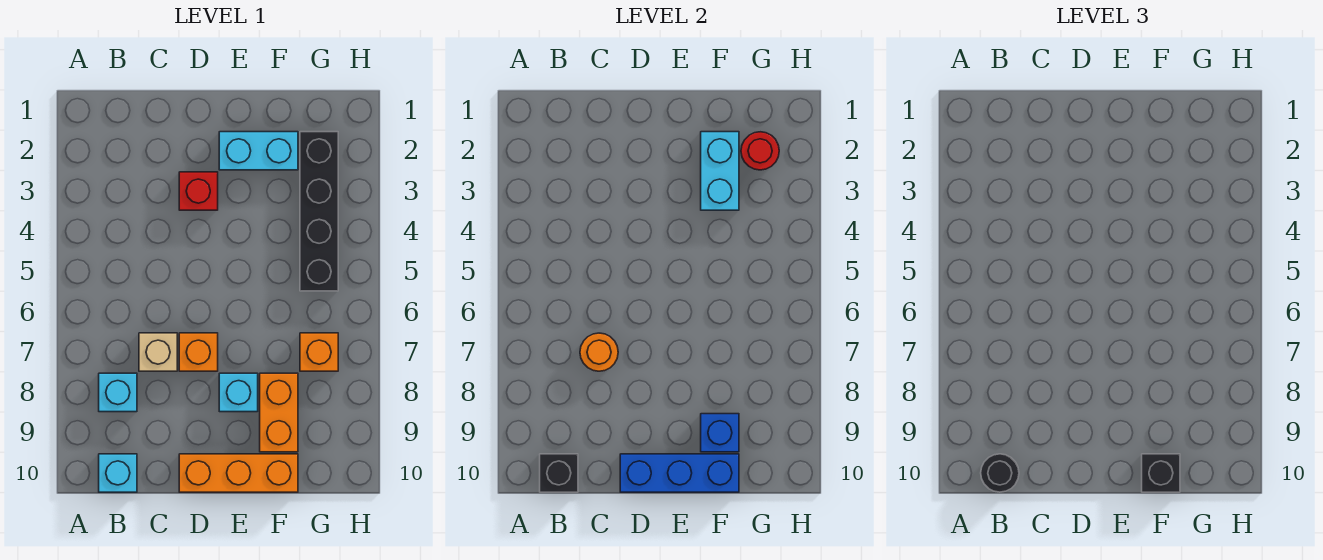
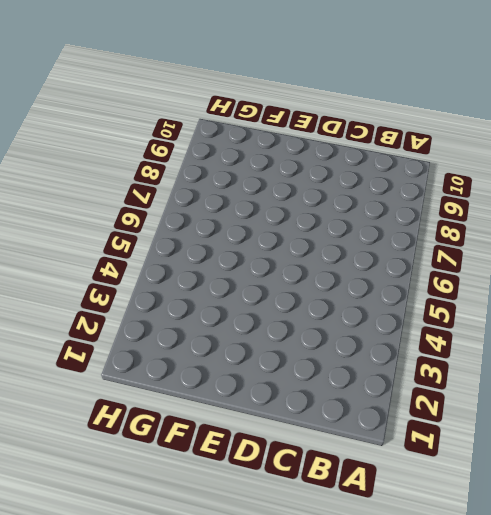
none -> cyan 1x1 brick [99,373,137,412]
none -> cyan 1x1 brick [99,454,137,492]
none -> tan 1x1 brick [139,333,177,371]

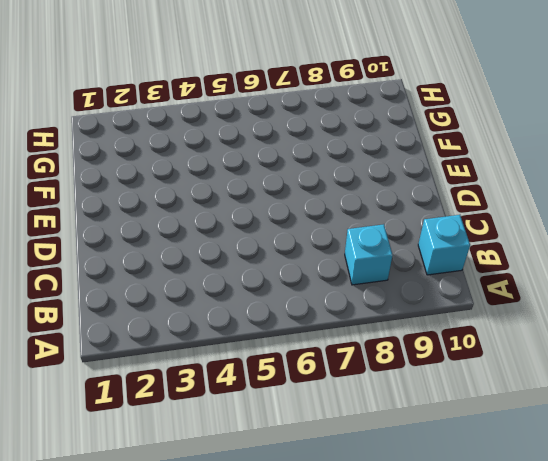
none -> tan 1x1 brick [139,333,177,371]
none -> red 1x1 brick [179,172,218,210]
none -> orange 1x1 brick [179,333,218,371]

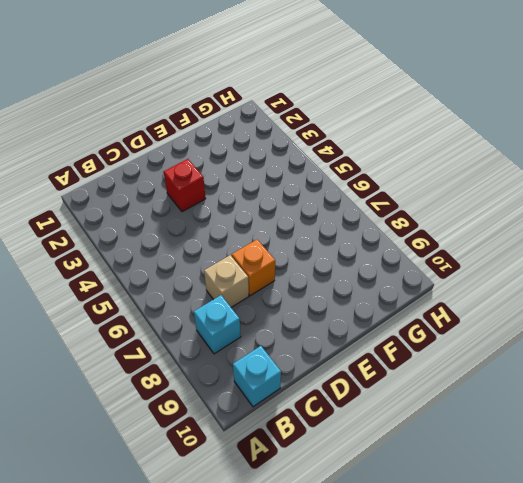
none -> orange 1x3 brick [179,454,298,492]
none -> cyan 1x2 brick [219,132,298,170]
none -> cyan 1x1 brick [219,373,258,412]

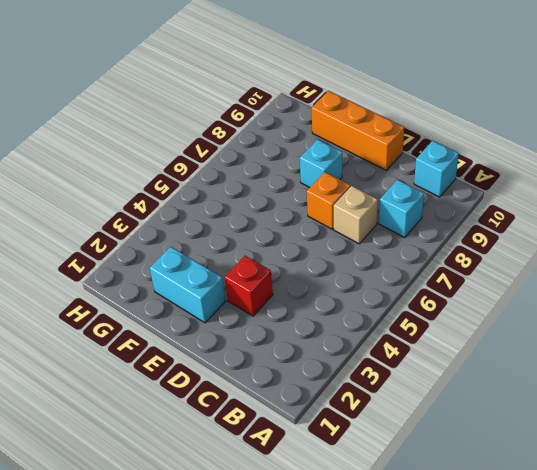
none -> orange 1x2 brick [260,373,298,452]
none -> black 1x4 brick [300,132,338,291]
none -> orange 1x1 brick [300,333,338,371]

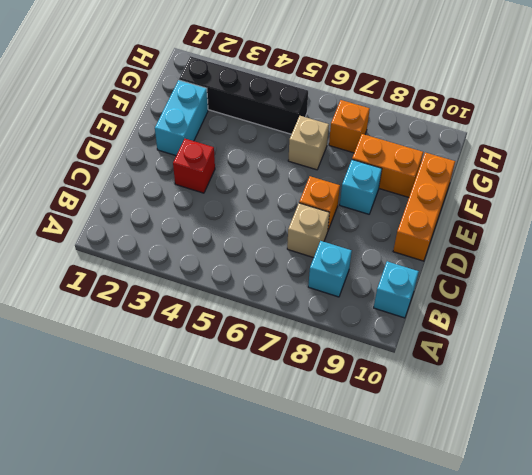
tan 1x1 brick [288,116,329,170] -> none
none -> black 1x1 brick [540,454,578,492]
none -> orange 1x1 round brick [580,333,618,371]
none -> blue 1x3 brick [620,454,739,492]

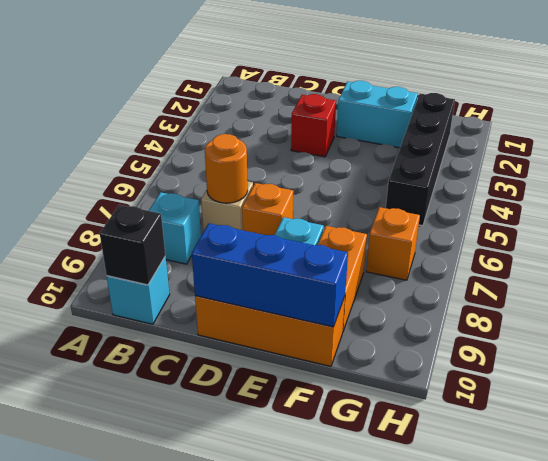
none -> cyan 1x2 brick [701,132,739,210]
none -> blue 1x1 brick [701,414,739,452]
none -> red 1x1 round brick [741,132,779,170]

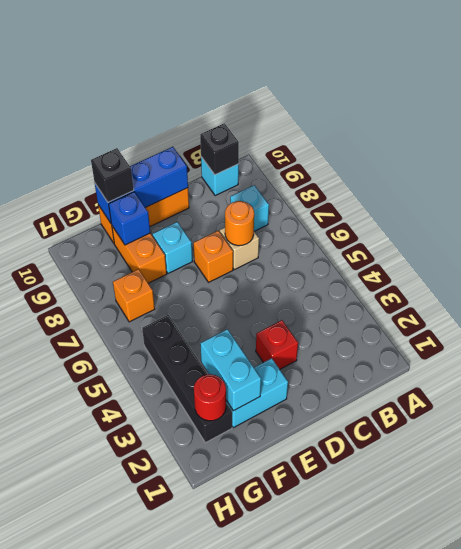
none -> black 1x1 round brick [981,454,1019,492]

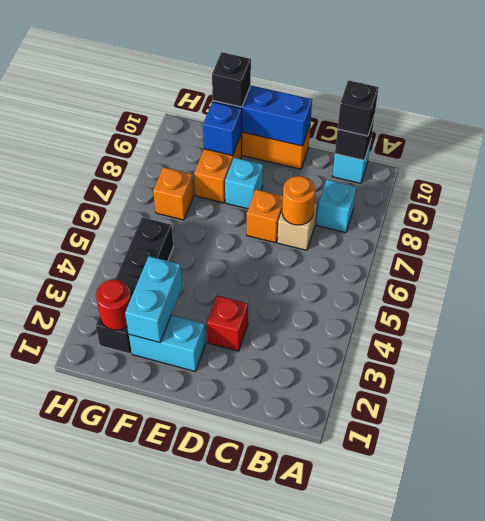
black 1x1 brick [338,80,379,136] -> black 1x1 round brick [981,454,1019,492]

